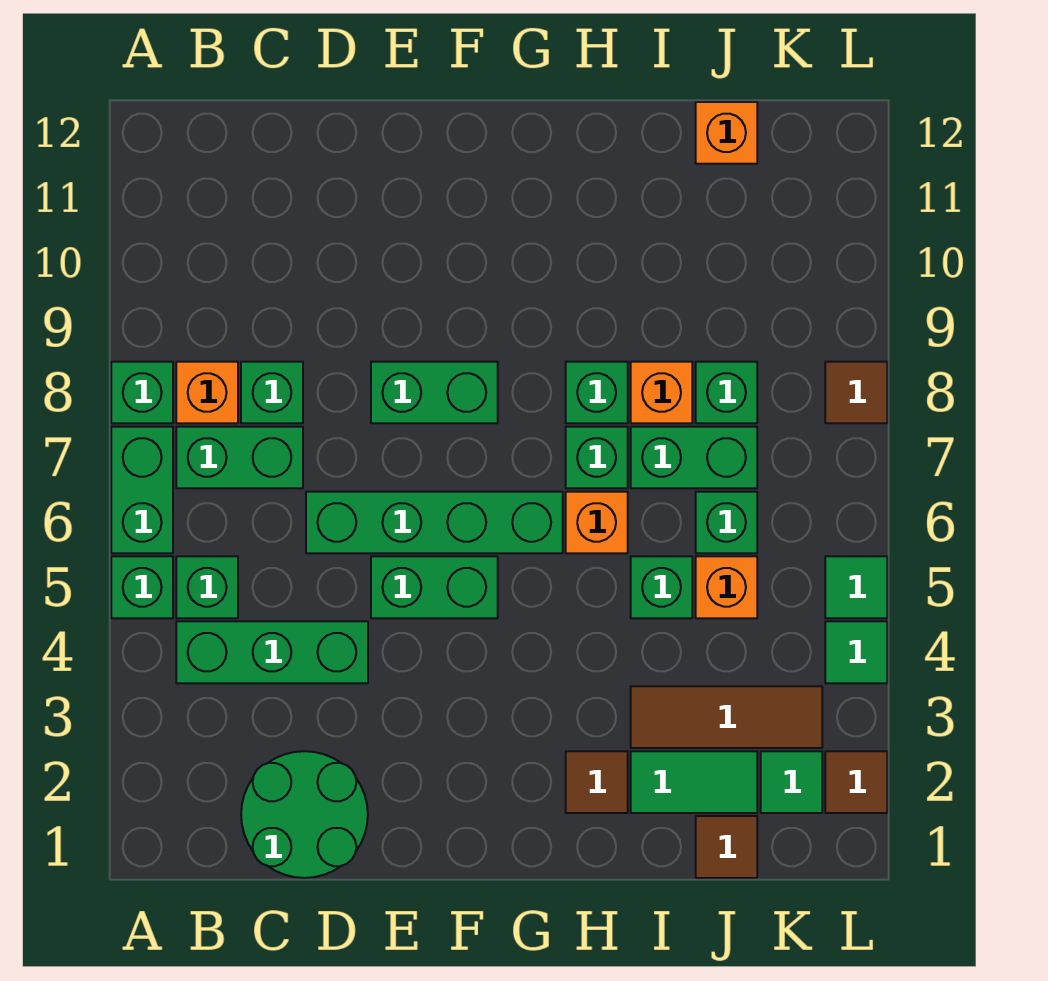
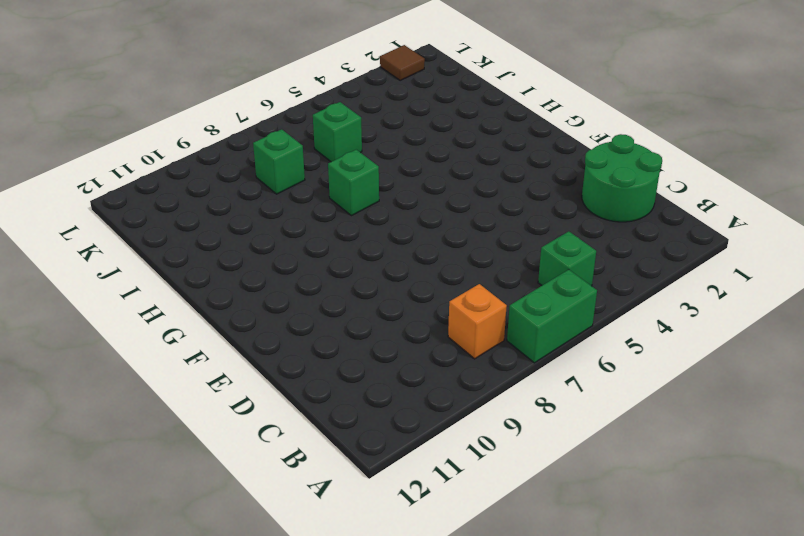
none -> green 1x1 brick [111,556,173,618]
none -> green 1x1 brick [111,362,173,423]
none -> green 1x3 brick [176,621,368,683]
none -> green 1x2 brick [176,427,303,488]

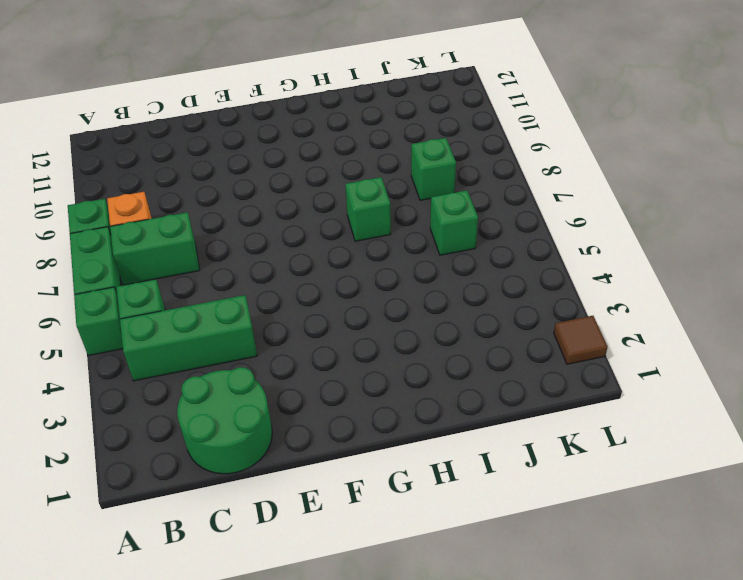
none -> green 1x1 brick [241,362,303,423]
none -> green 1x4 brick [306,492,563,553]
none -> green 1x2 brick [371,556,498,618]
none -> green 1x2 brick [371,362,498,423]

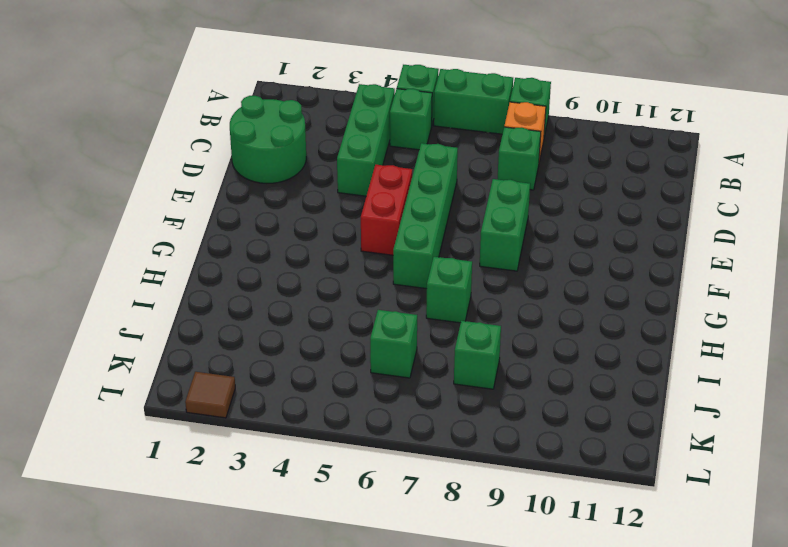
red 1x2 brick [361,165,412,255] -> green 1x2 brick [371,556,498,618]
none -> green 1x2 brick [176,427,303,488]
none -> brown 1x1 tile [566,751,628,813]
none -> orange 1x1 brick [566,492,628,553]
none -> green 1x1 brick [566,362,628,423]

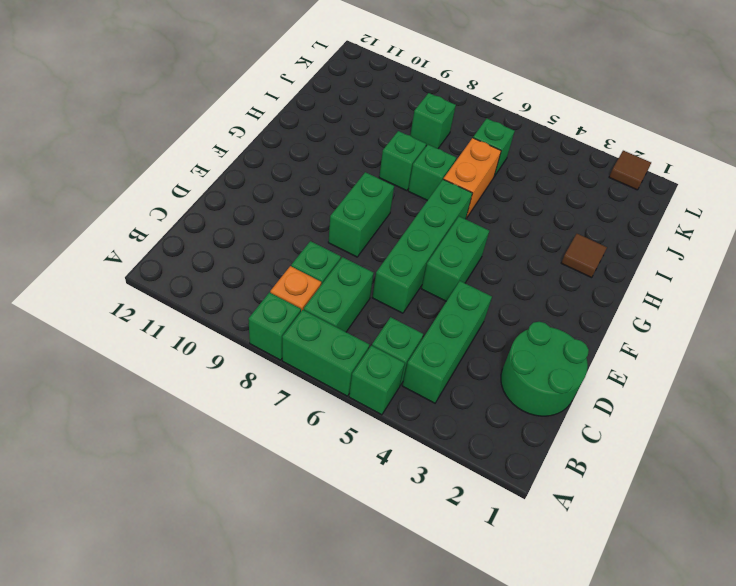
orange 1x2 brick [444,138,501,218] -> orange 1x1 brick [566,492,628,553]
none -> green 1x2 tile [631,751,757,813]
none -> brown 1x3 tile [631,686,822,748]
none -> green 1x1 brick [631,556,692,618]
none -> green 1x2 brick [631,427,757,488]

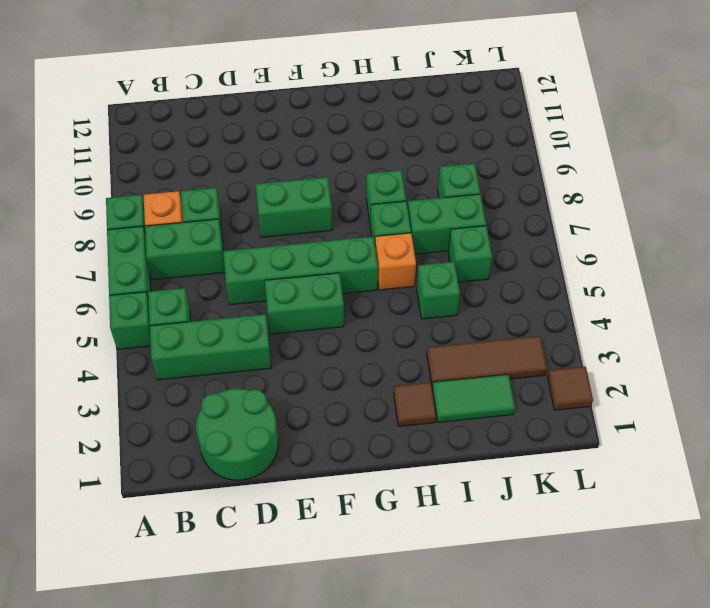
none -> orange 1x1 brick [631,362,692,423]
none -> brown 1x1 tile [696,816,757,878]
none -> orange 1x1 brick [696,556,757,618]
none -> orange 1x1 brick [696,102,757,164]

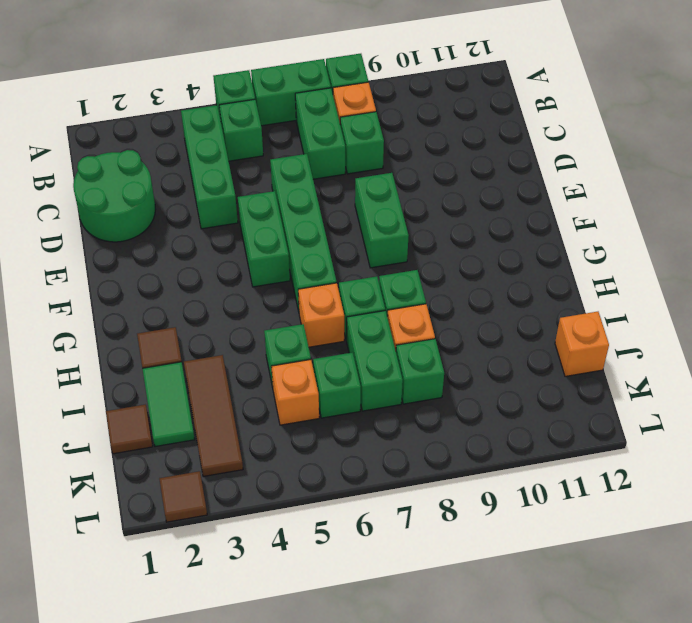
none -> green 1x1 tile [761,751,822,813]
none -> green 1x1 tile [825,621,887,683]
none -> green 1x1 tile [825,556,887,618]
none -> brown 1x1 tile [825,362,887,423]

